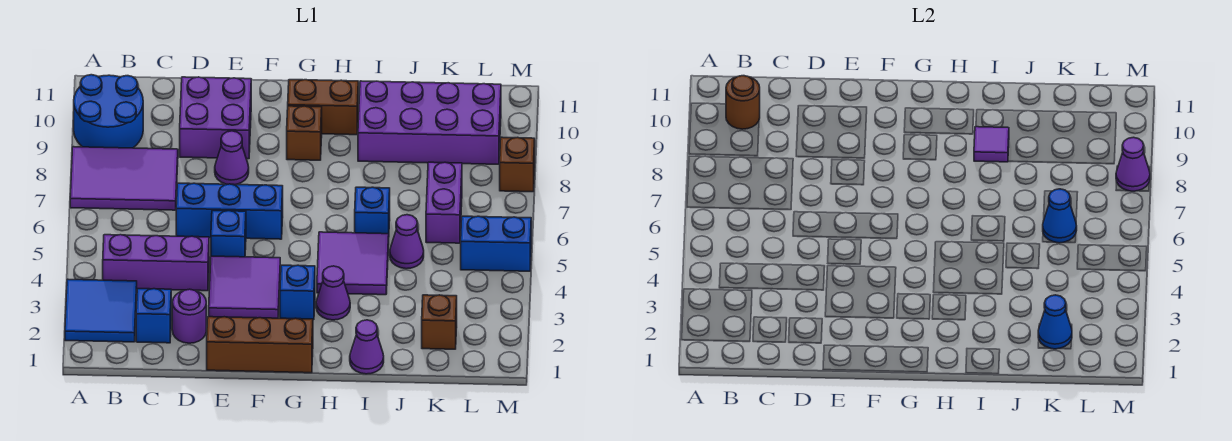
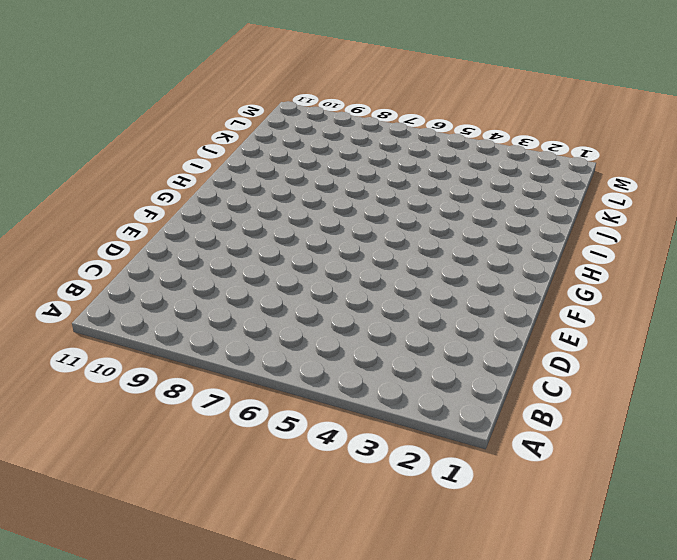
none -> blue 2x2 tile [65,279,137,342]
none -> purple 2x3 tile [70,147,178,210]
none -> blue 2x2 round brick [74,75,143,148]
none -> purple 1x3 brick [103,235,209,291]

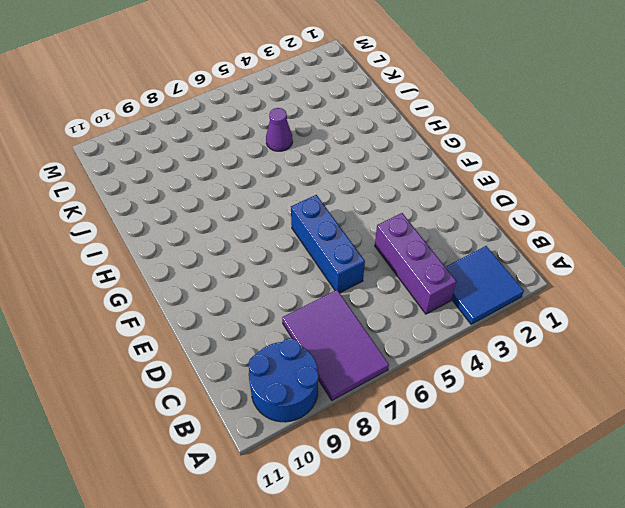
none -> blue 1x1 brick [136,289,171,343]
none -> purple 1x1 round brick [172,289,206,343]
none -> purple 2x2 brick [180,77,251,159]
none -> brown 1x3 brick [207,317,313,373]

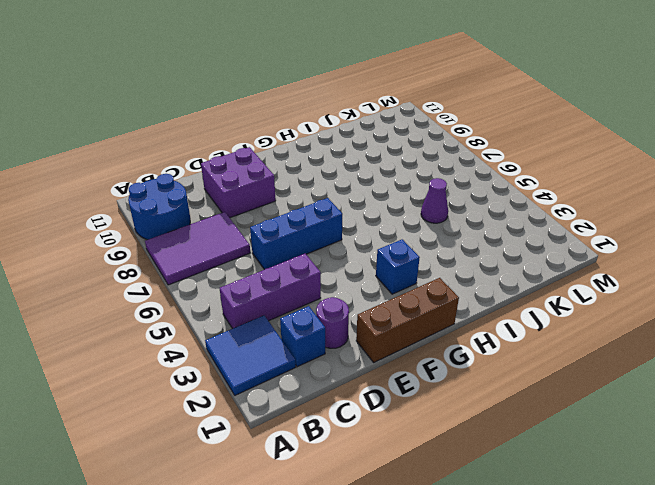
none -> purple 2x2 tile [209,256,280,318]
none -> blue 1x1 brick [211,211,246,257]
none -> purple 1x1 cone [215,131,249,185]
none -> brown 1x1 brick [287,106,322,160]

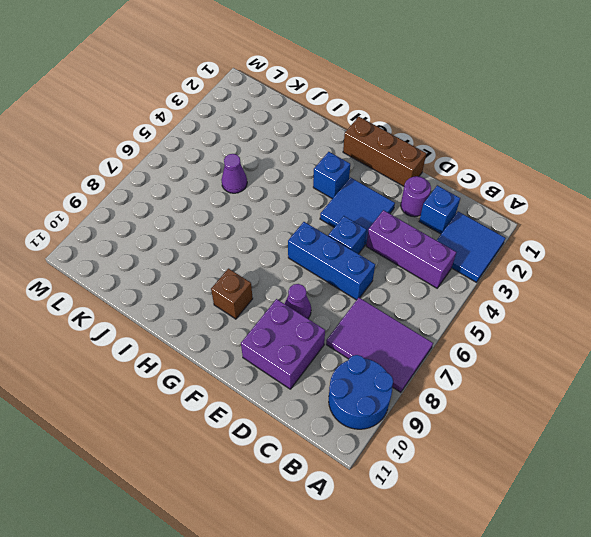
blue 2x2 tile [320,177,395,246] -> purple 2x2 tile [209,256,280,318]
none -> brown 1x2 brick [288,80,358,135]
none -> purple 1x1 cone [316,266,350,320]
none -> purple 2x2 tile [317,232,389,295]
none -> purple 1x1 cone [350,320,384,374]

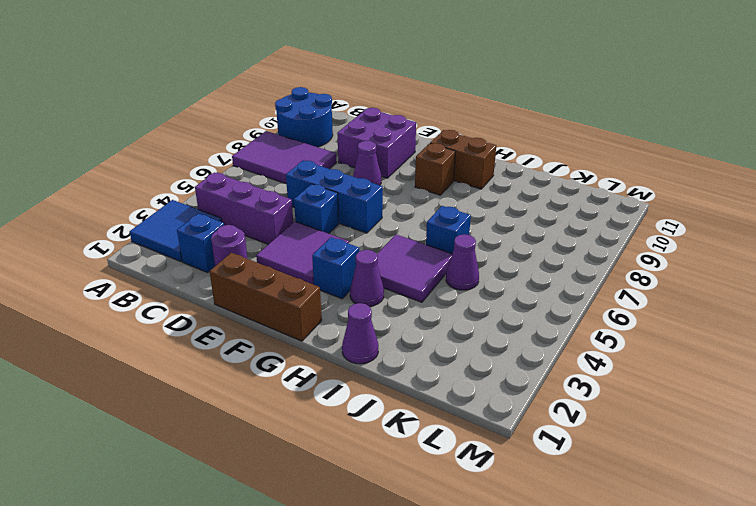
none -> purple 2x4 brick [358,81,501,164]
none -> brown 1x1 brick [422,295,457,349]
none -> purple 1x2 brick [426,162,462,243]
none -> blue 1x2 brick [461,216,531,271]

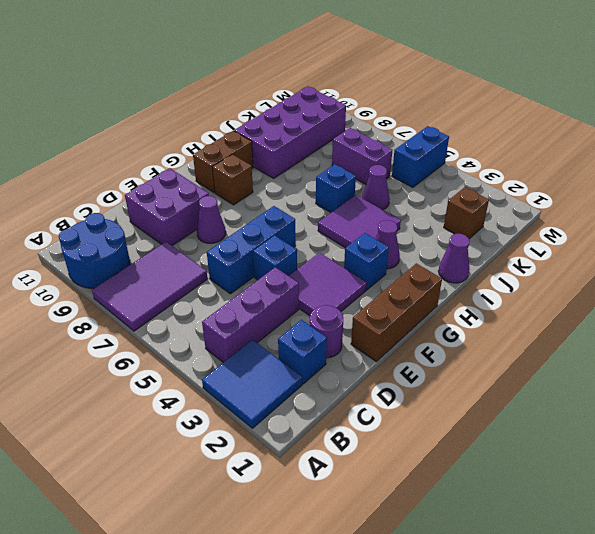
none -> brown 1x1 brick [500,137,535,192]
none -> brown 1x1 round brick [726,76,760,129]
none -> purple 1x1 tile [974,127,1009,162]
none -> blue 1x1 cone [1038,295,1072,349]

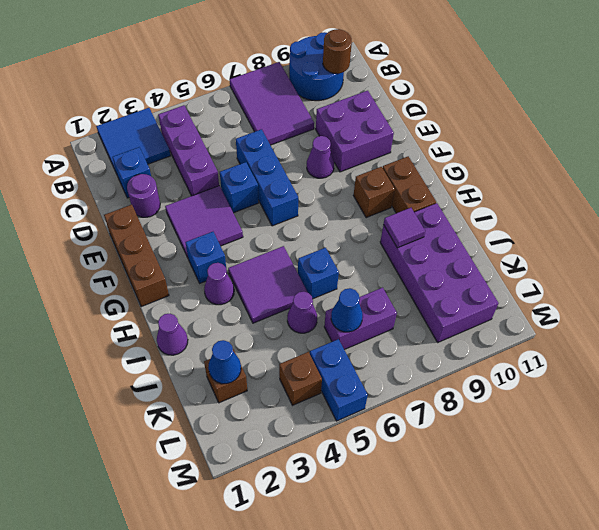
brown 1x1 brick [279,352,322,405] -> brown 1x1 brick moved to [500,137,535,192]
none -> purple 1x1 cone [1116,137,1150,191]

